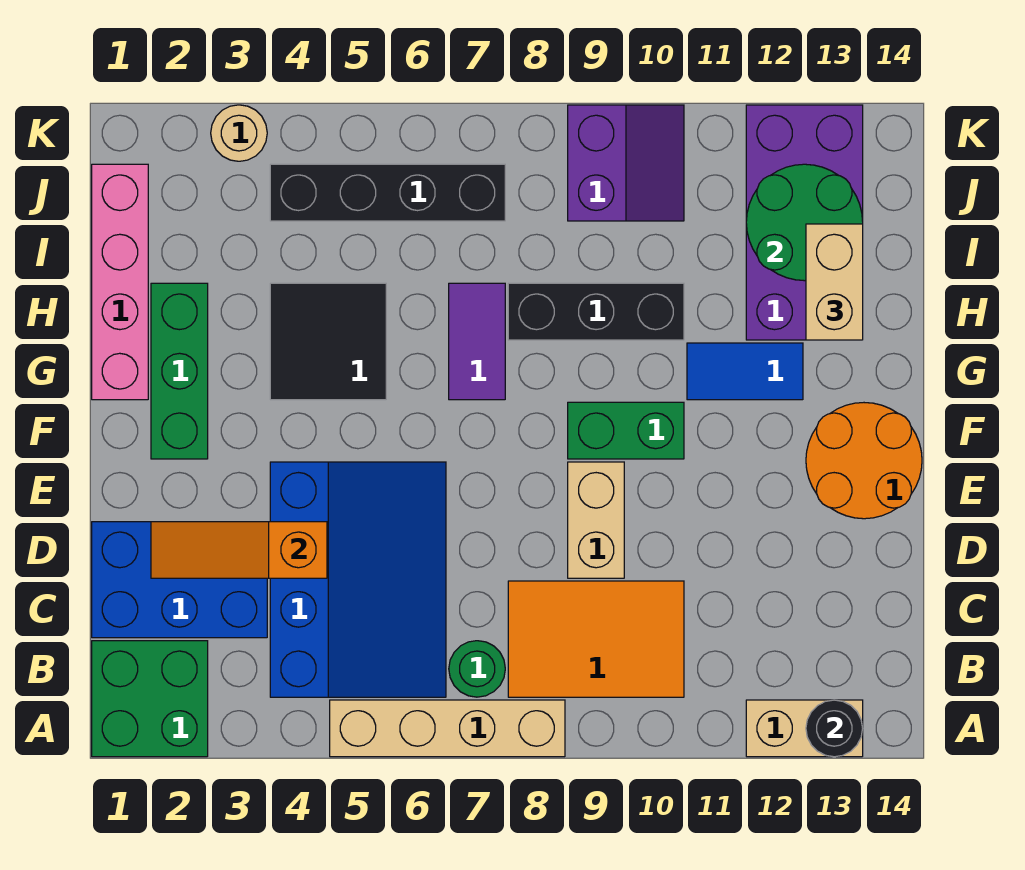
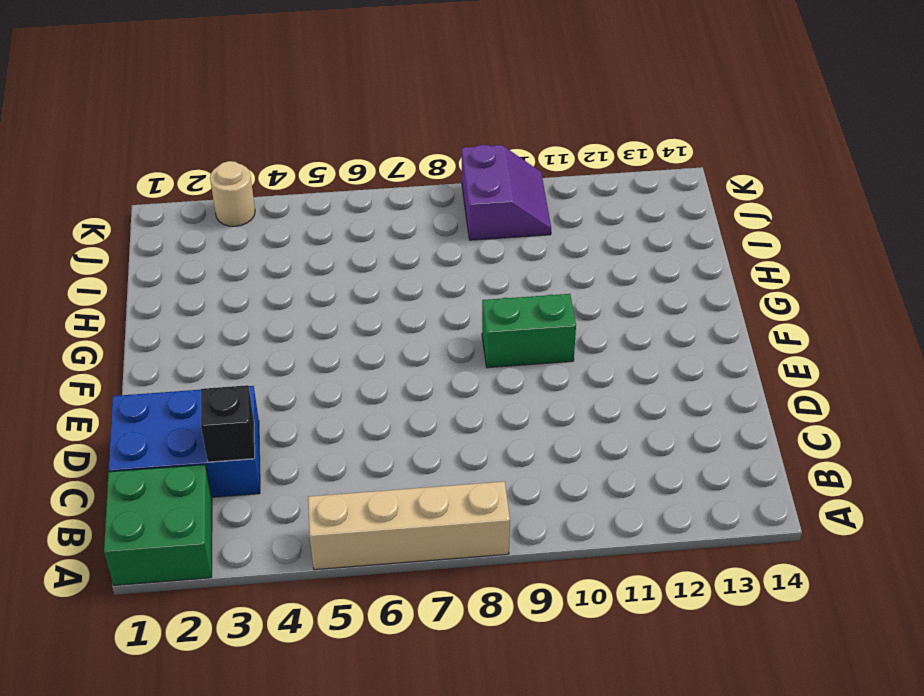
black 1x1 brick [201,385,255,462] -> none
none -> tan 1x2 brick [746,700,863,757]
none -> blue 3x4 slope [270,462,446,697]
none -> green 1x1 round brick [449,641,505,697]

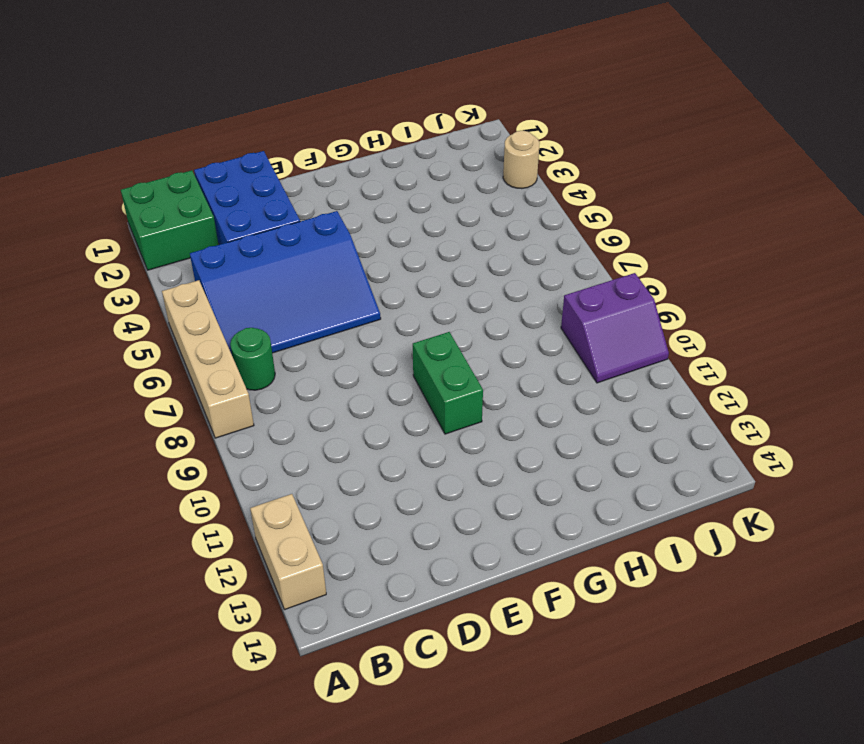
none -> orange 2x3 tile [508,581,684,697]
none -> tan 1x2 brick [568,462,624,578]
none -> orange 2x2 round brick [806,403,922,519]

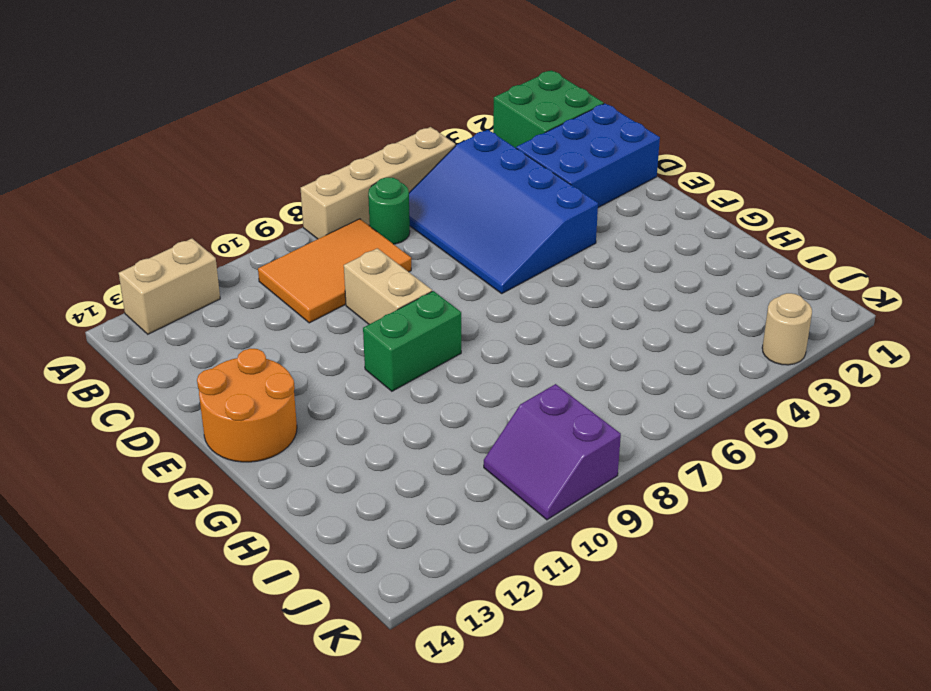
none -> green 1x3 brick [151,283,208,459]
none -> pink 1x4 brick [92,164,148,400]
none -> black 2x2 tile [270,283,386,400]

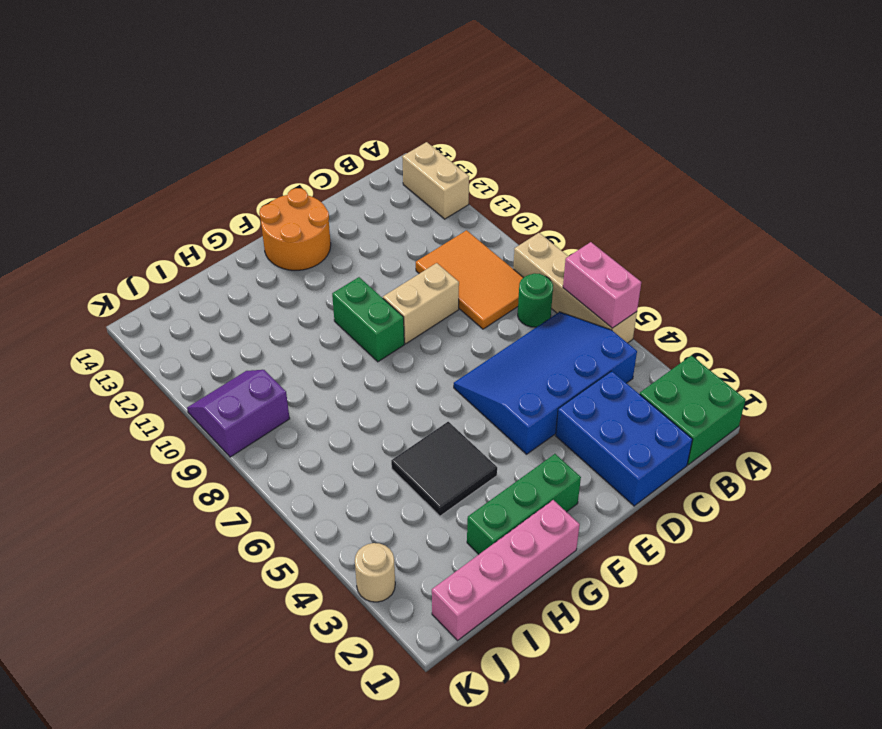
pink 1x2 brick [563,242,641,328] -> none
none -> purple 1x2 tile [449,283,505,400]
none -> blue 1x2 tile [687,343,803,400]
none -> black 1x3 brick [508,283,684,340]

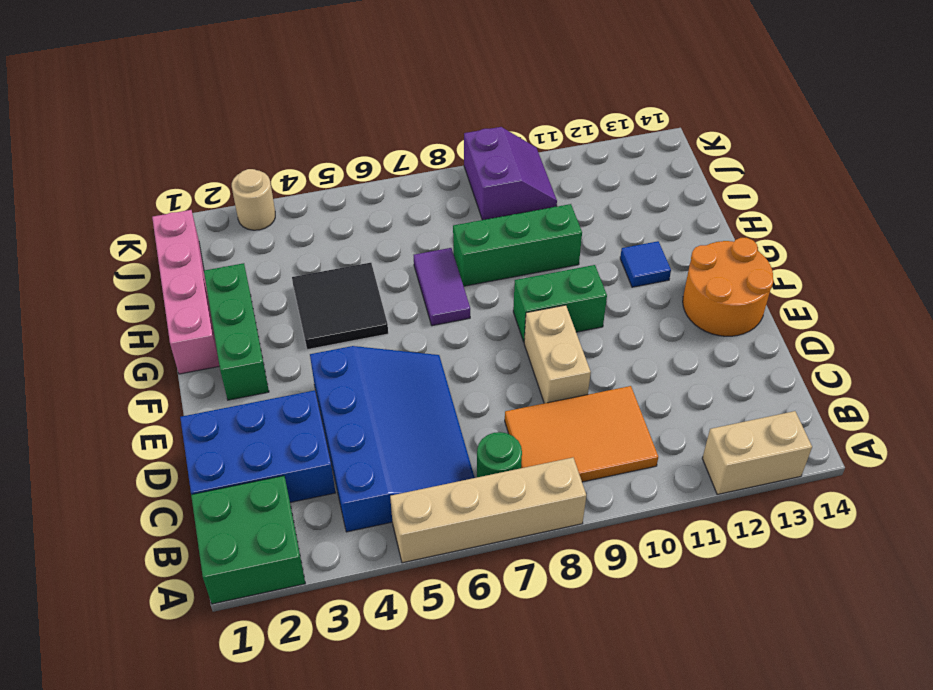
blue 1x1 tile [620,241,671,287] -> blue 1x2 tile [687,343,803,400]
green 1x3 brick [453,204,582,286] -> black 1x3 brick [508,283,684,340]
none -> purple 2x4 brick [746,105,863,340]
none -> black 1x4 brick [270,164,505,221]
none -> black 1x1 round brick [806,700,863,757]

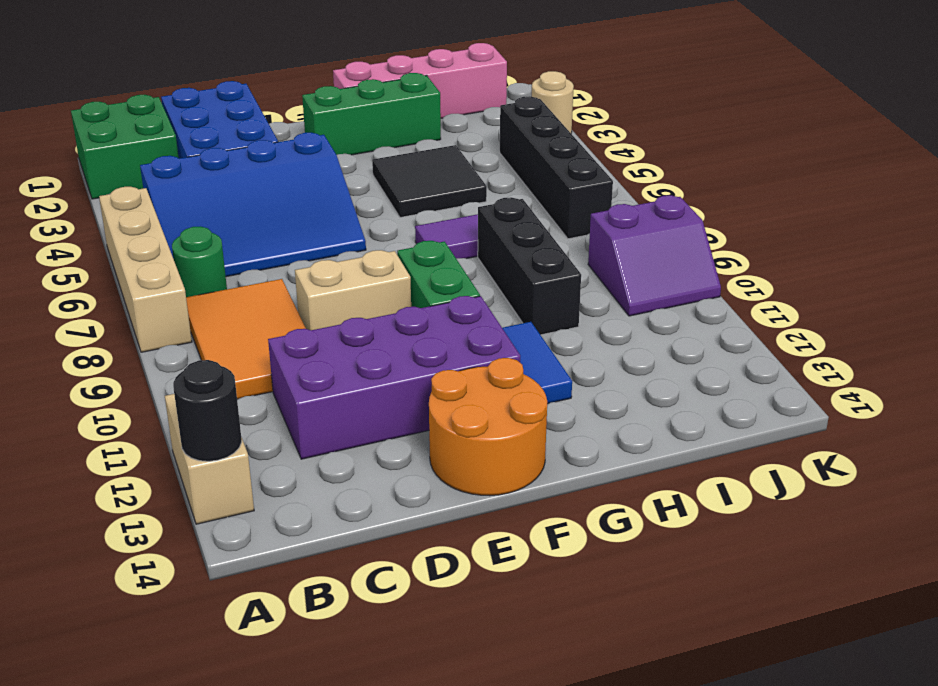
purple 2x4 brick [268,296,520,459] -> purple 2x4 brick moved to [746,105,863,340]
none -> orange 1x3 slope [151,522,327,578]
none -> green 2x2 round brick [746,164,863,281]
none -> tan 1x2 brick [806,224,863,340]

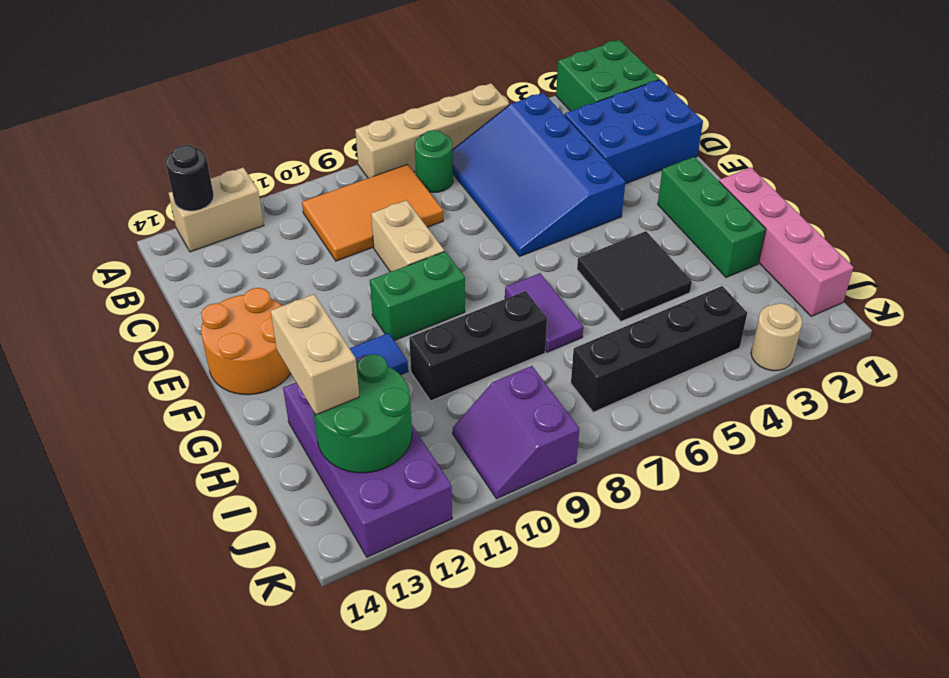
none -> orange 1x3 slope [151,522,327,578]

